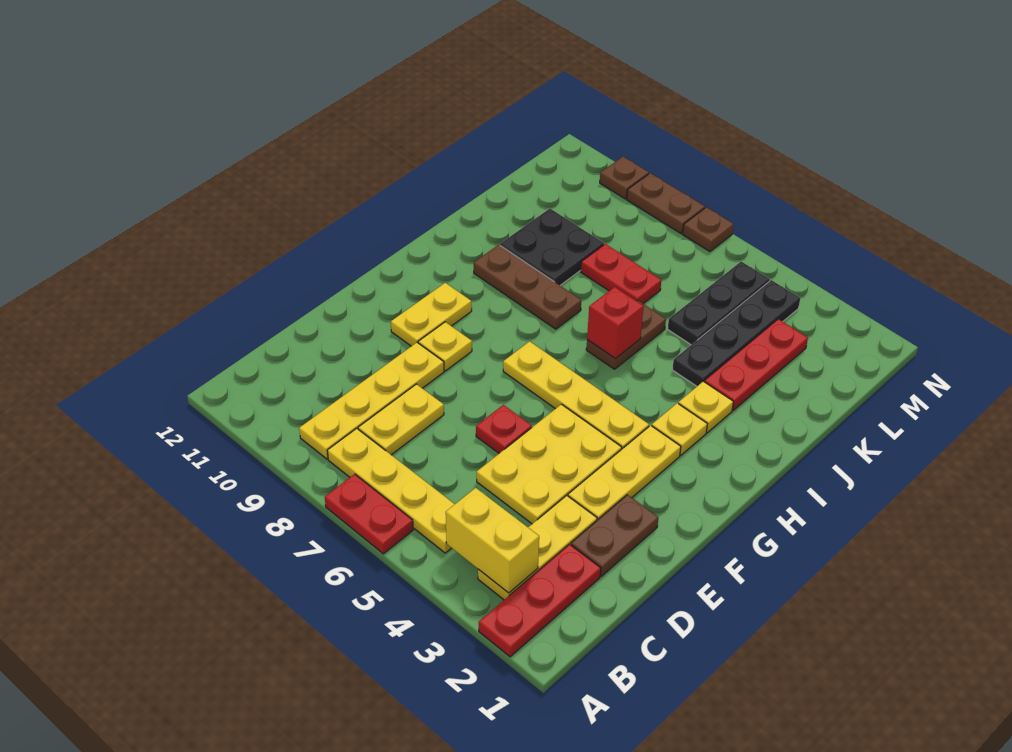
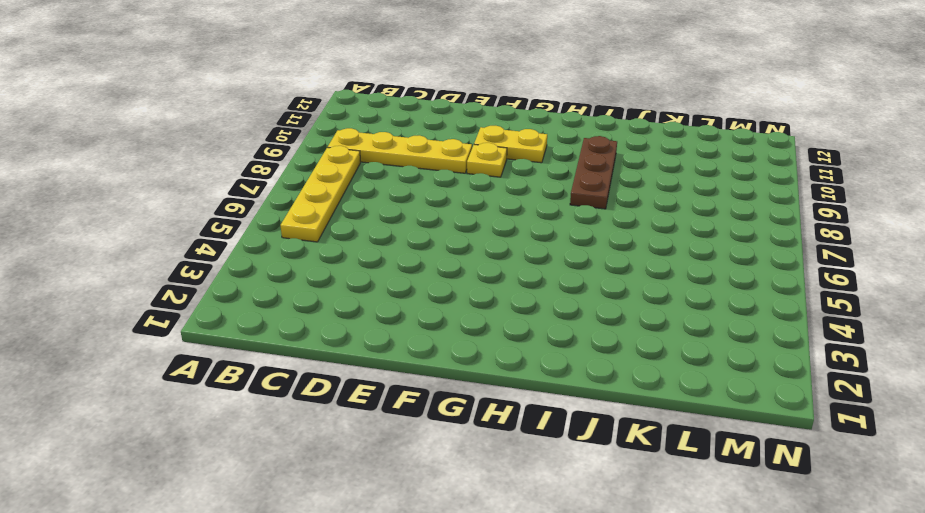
none -> red 1x3 plate [479,544,601,657]
none -> red 1x2 plate [325,474,413,554]
none -> yellow 1x3 plate [478,495,597,600]

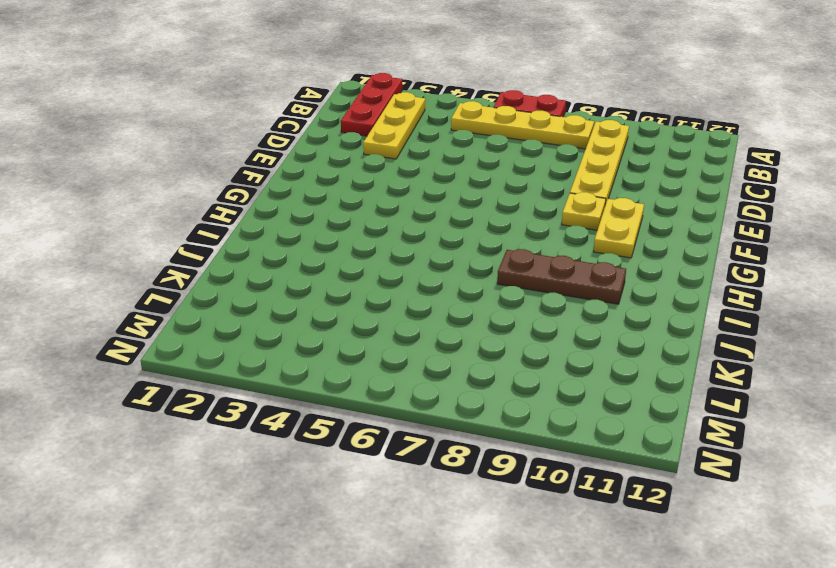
none -> yellow 1x2 plate [358,384,444,455]
none -> brown 1x2 plate [571,495,658,576]
none -> yellow 2x3 plate [477,404,622,524]

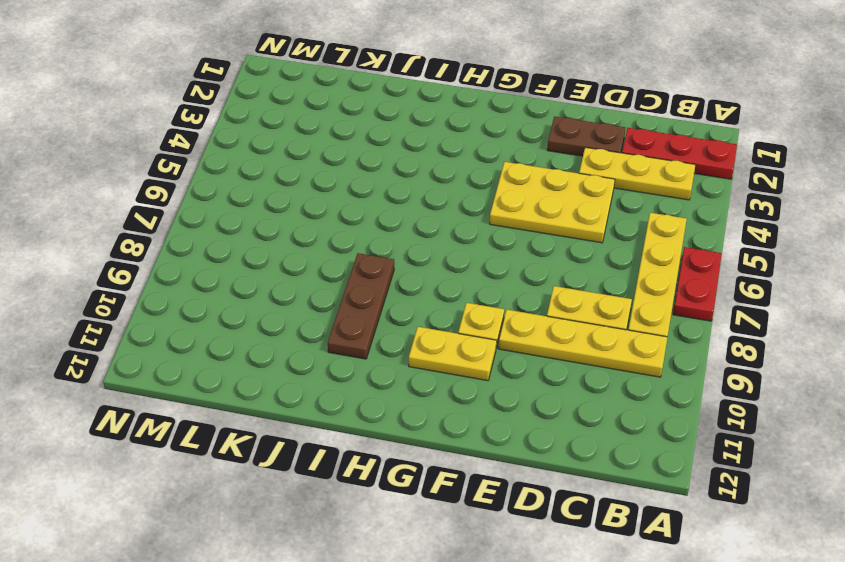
none -> yellow 1x3 plate [568,425,681,520]
none -> red 1x1 plate [476,405,532,453]
none -> yellow 1x4 plate [503,341,649,449]

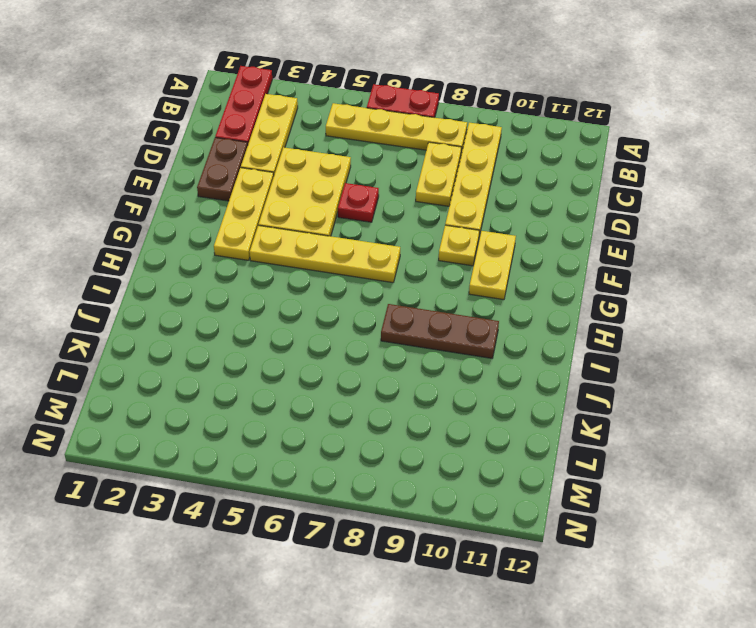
none -> yellow 1x1 plate [652,403,707,455]
none -> yellow 1x1 plate [678,381,733,433]
none -> brown 1x2 plate [586,300,666,369]

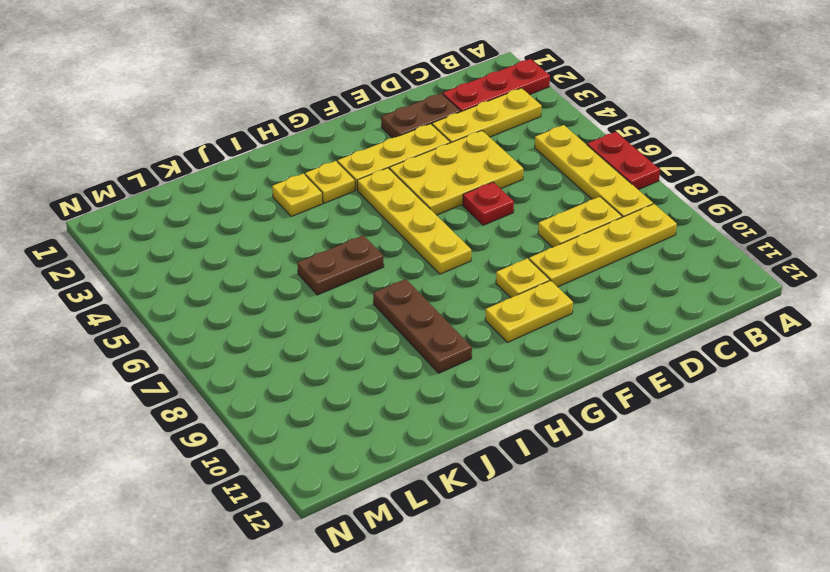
none -> red 1x3 plate [704,319,808,410]
none -> black 1x4 plate [672,280,800,386]
none -> black 2x2 plate [500,209,604,285]

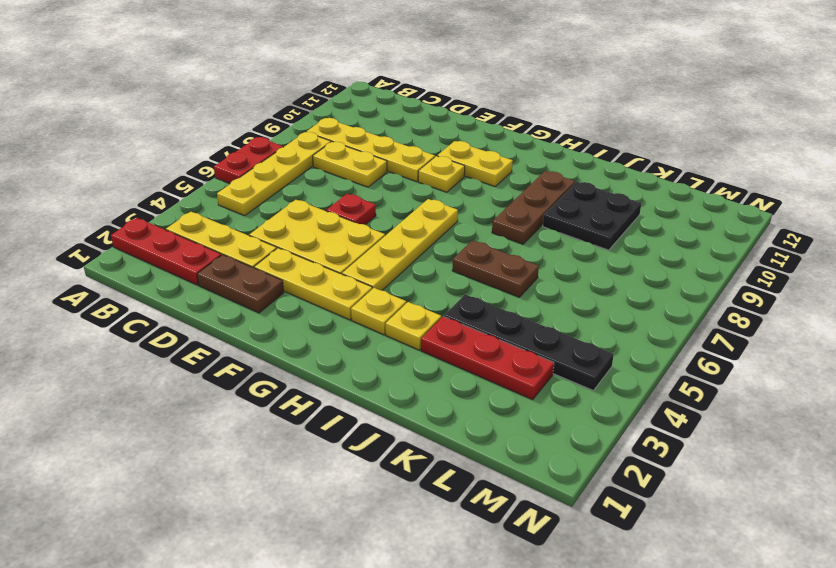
none -> black 1x3 plate [668,261,770,345]
none -> red 1x2 plate [581,244,661,304]
none -> brown 1x1 plate [683,207,734,251]

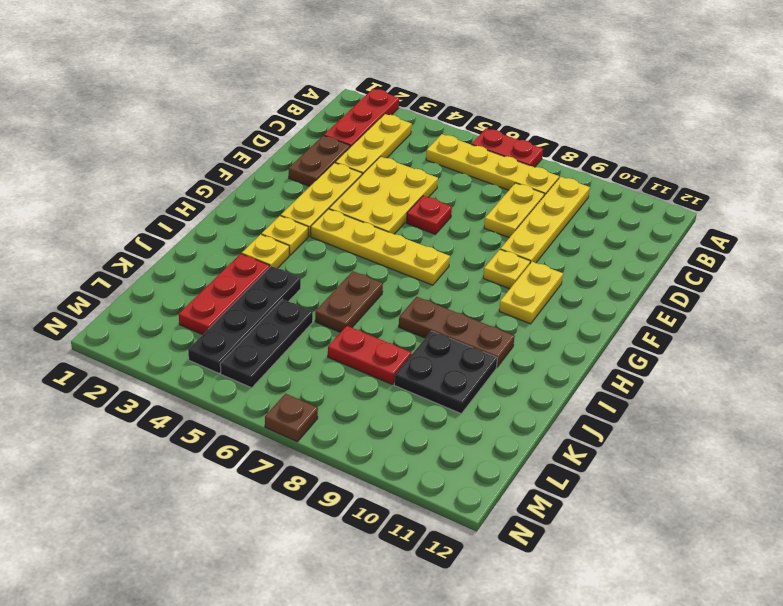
none -> brown 1x2 plate [627,173,705,234]
none -> brown 1x1 plate [600,157,649,199]
none -> yellow 1x2 brick [446,488,539,593]

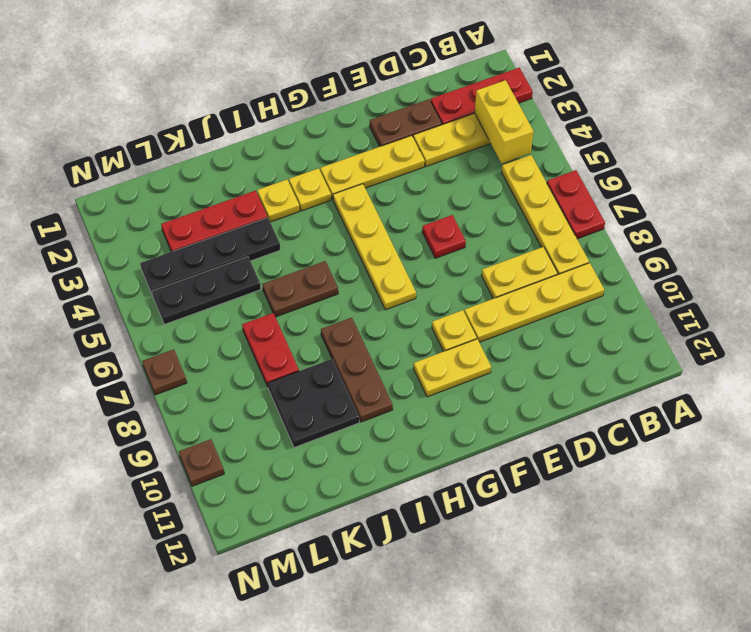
none -> yellow 2x3 plate [477,404,622,524]
none -> brown 1x2 plate [627,173,705,234]
none -> red 1x1 brick [587,287,644,359]

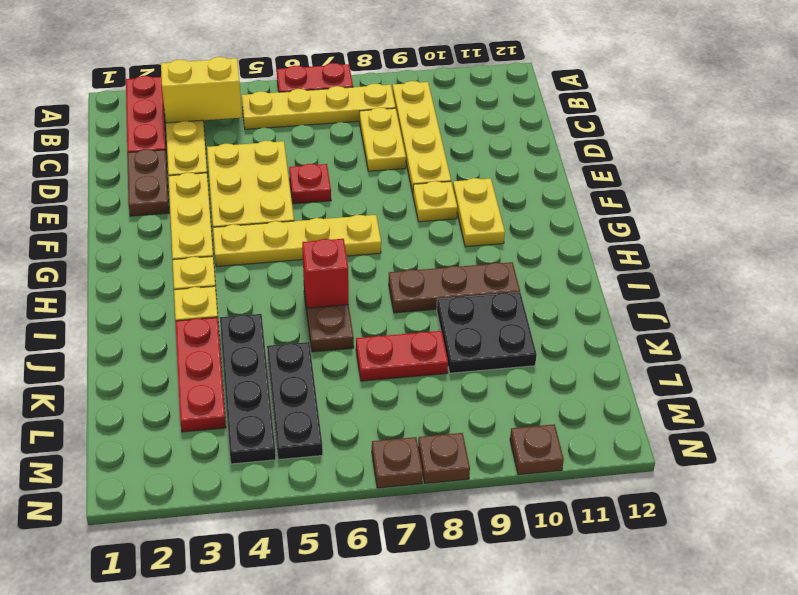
brown 1x1 plate [418,433,470,483] -> brown 1x2 plate [627,173,705,234]

